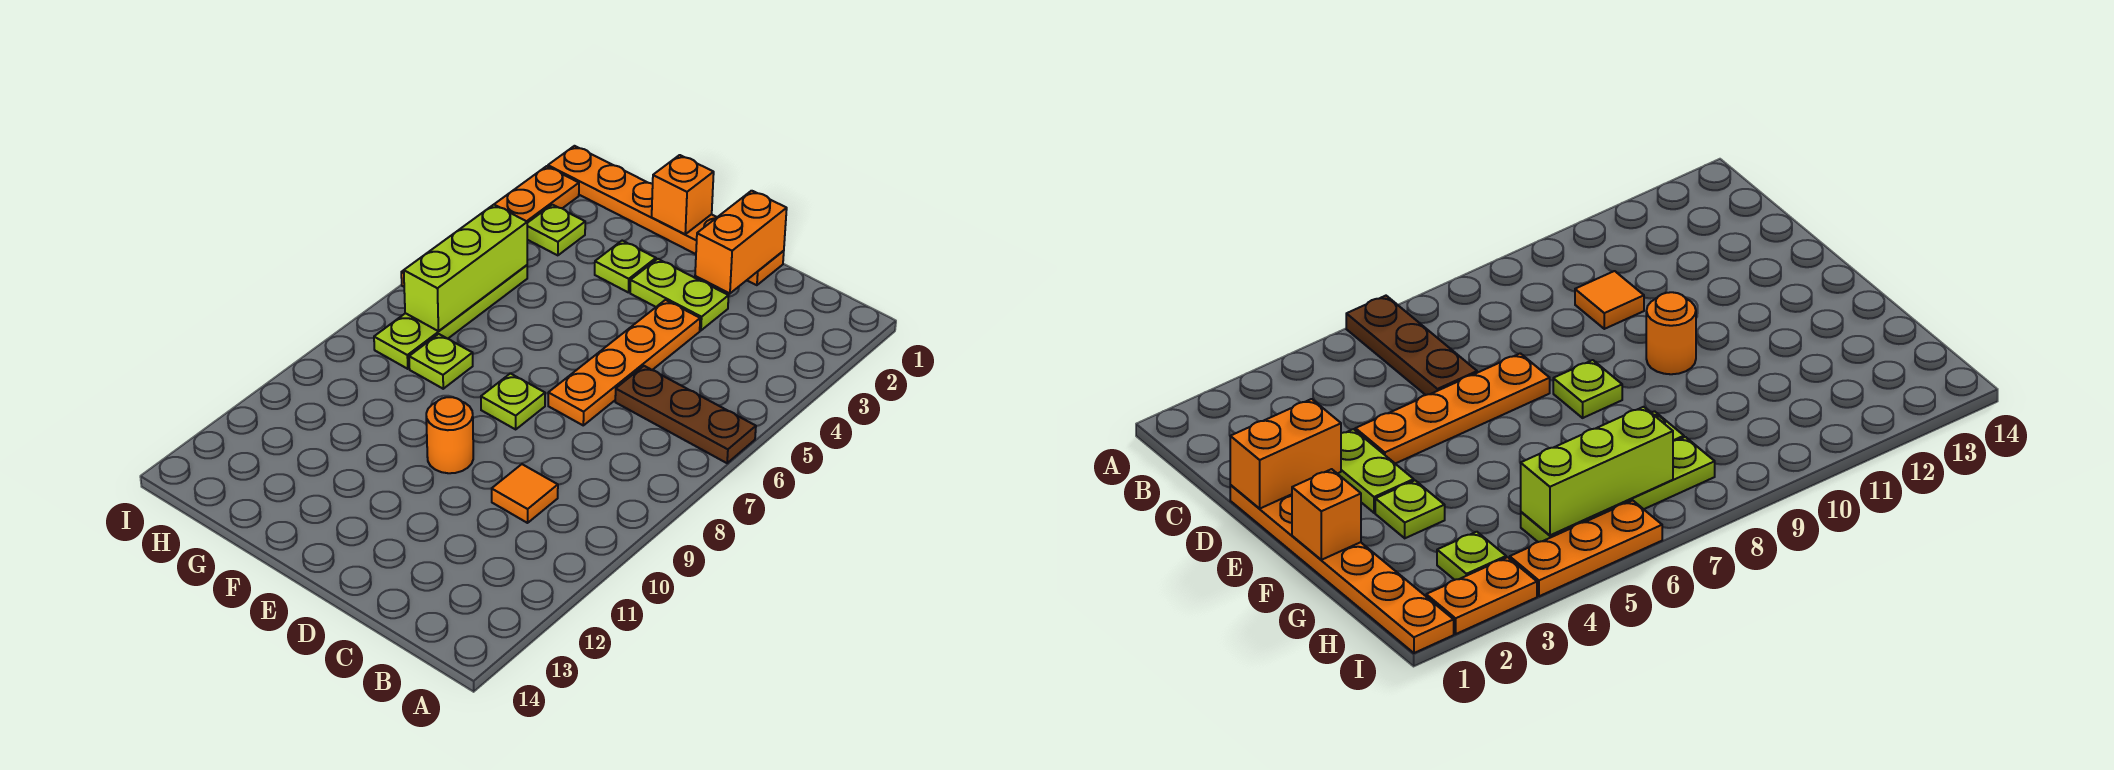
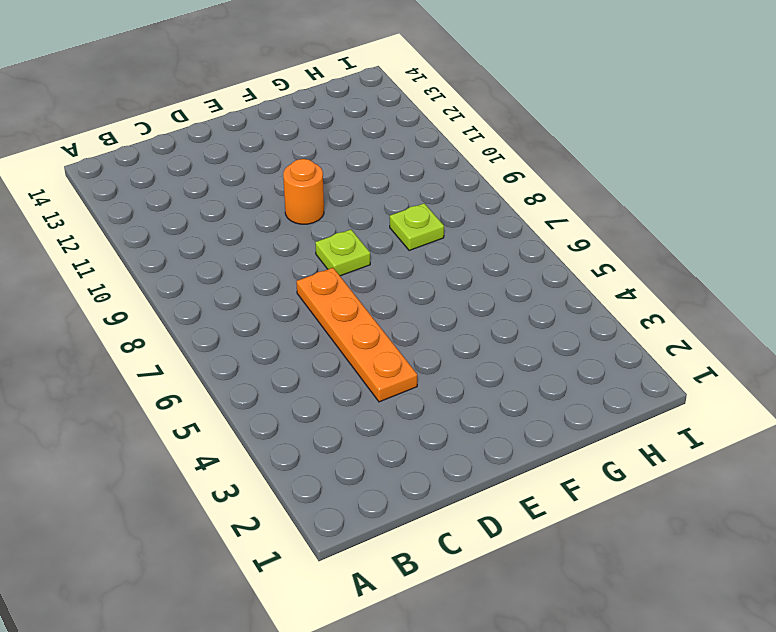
none -> brown 1x3 plate [615,366,756,463]
none -> orange 1x1 tile [492,464,558,523]
none -> orange 1x6 plate [548,146,784,285]

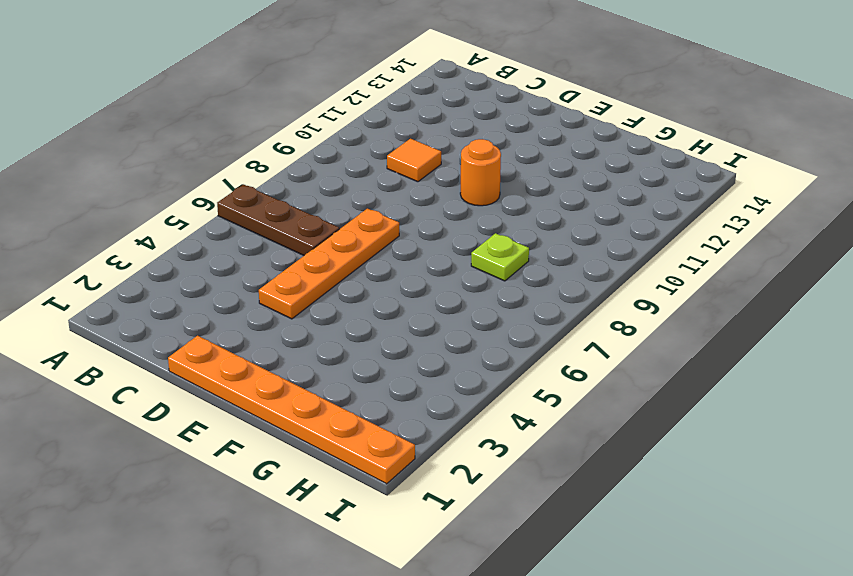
none -> lime 1x2 plate [630,259,729,330]
none -> lime 1x1 plate [481,373,545,429]
none -> lime 1x1 plate [595,241,656,292]

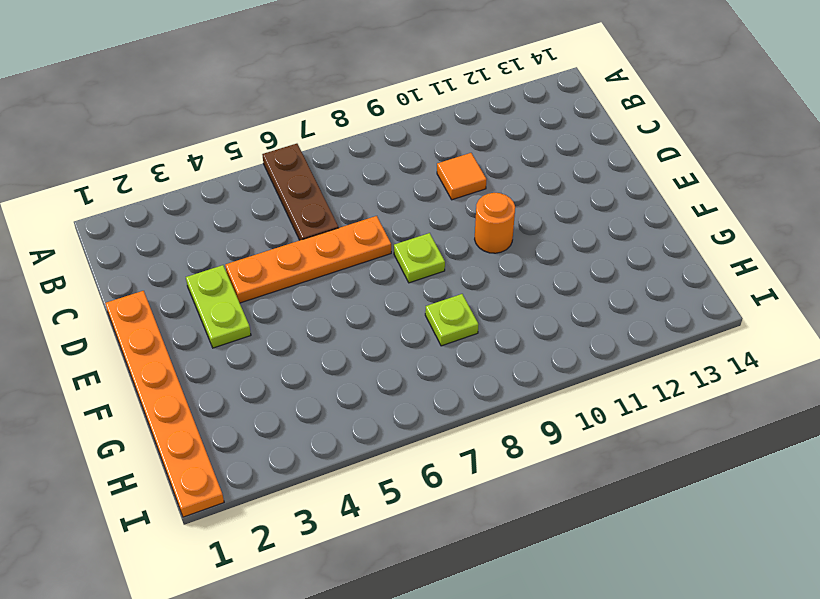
none -> lime 1x1 plate [595,241,656,292]
none -> lime 1x1 plate [527,205,585,255]
none -> lime 1x4 plate [374,265,527,369]

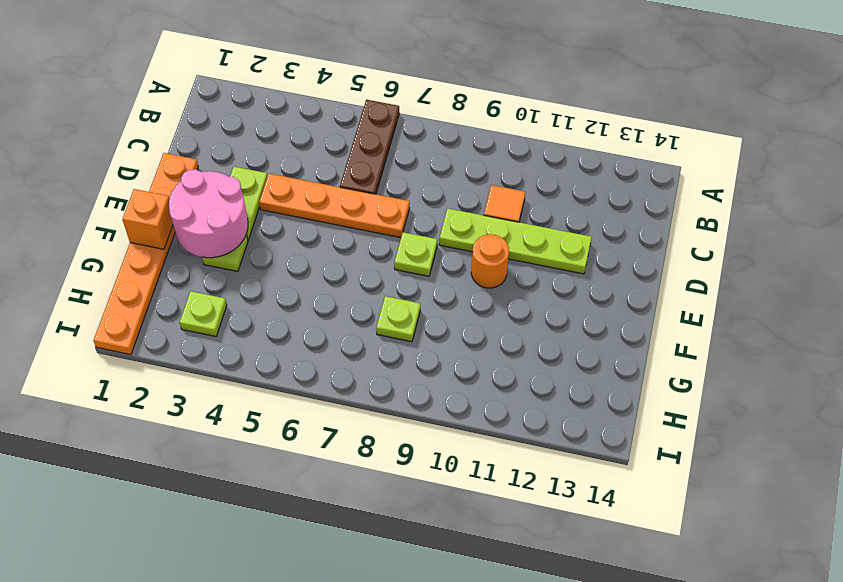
lime 1x4 plate [439,208,592,274] -> lime 1x4 plate moved to [374,265,527,369]
pink 2x2 round brick [169,169,248,258] -> none
none -> orange 1x2 plate [494,166,579,223]
none -> orange 1x3 plate [1510,500,1662,596]
none -> orange 1x2 brick [695,191,787,293]

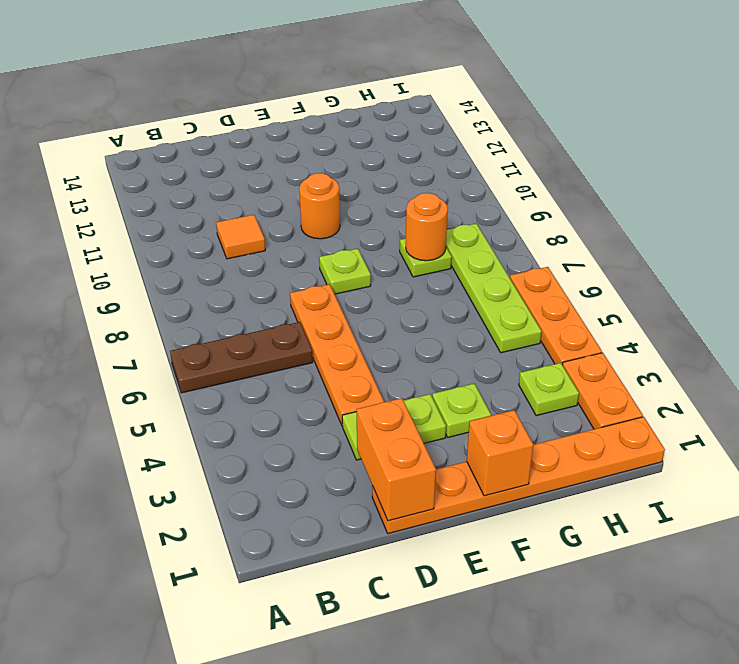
orange 1x1 round brick [406,193,448,261] -> none
none -> lime 1x3 brick [404,205,527,331]

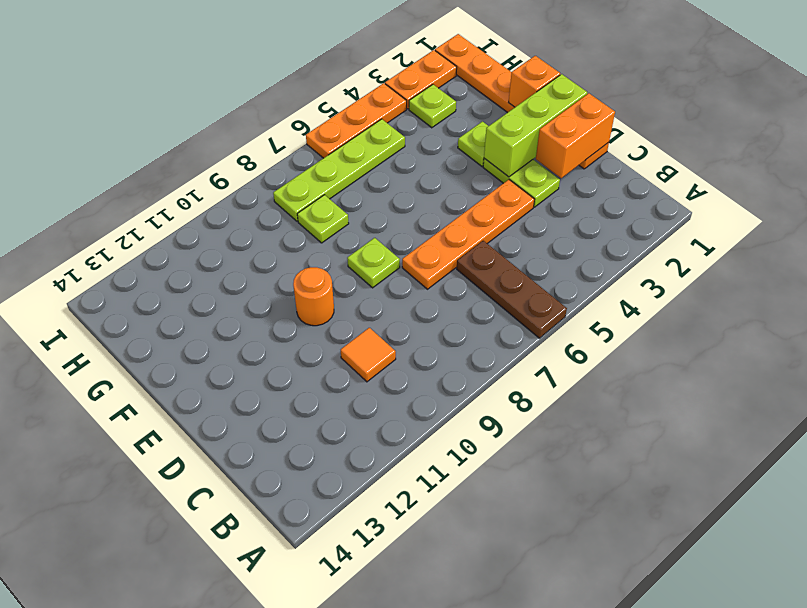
lime 1x3 brick [484,74,587,177] -> lime 1x3 brick moved to [404,205,527,331]

